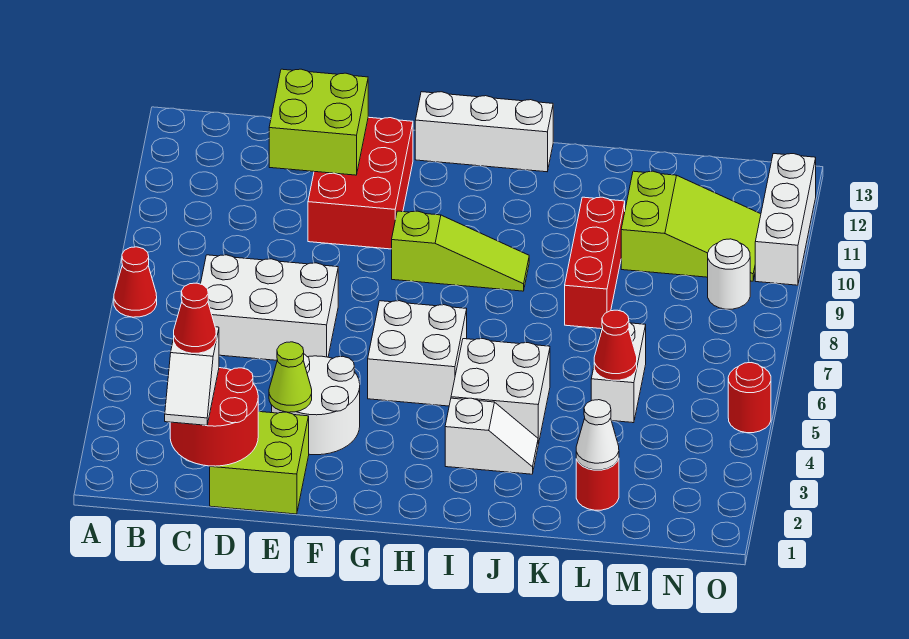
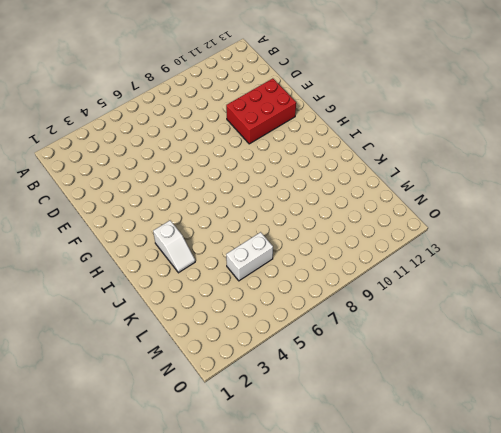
none -> red 1x1 cone [114,247,157,317]
none -> white 2x3 brick [201,255,338,360]
none -> lime 2x2 brick [210,411,309,514]

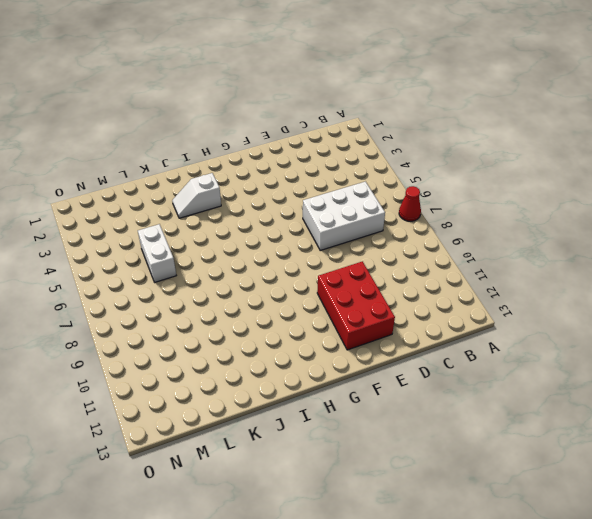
none -> lime 2x2 brick [210,411,309,514]
none -> white 2x2 round brick [272,354,360,455]
none -> white 2x2 brick [368,301,467,406]

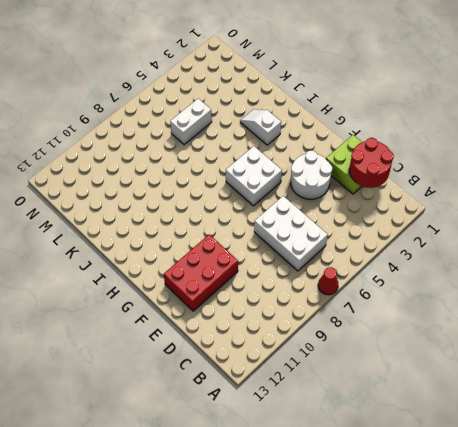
none -> lime 1x3 slope [392,211,529,291]
none -> white 1x3 brick [415,92,553,172]
none -> white 2x2 brick [451,339,550,444]

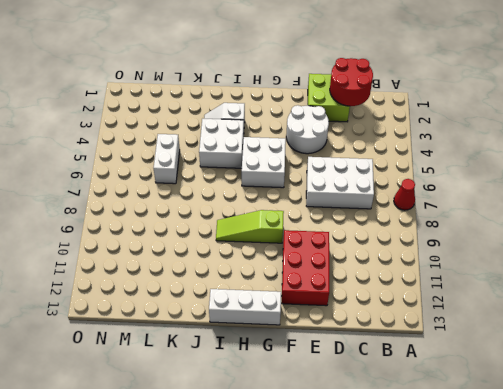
none -> red 1x3 brick [565,197,625,329]
none -> red 1x1 round brick [576,459,619,510]
none -> lime 2x3 slope [621,171,761,281]

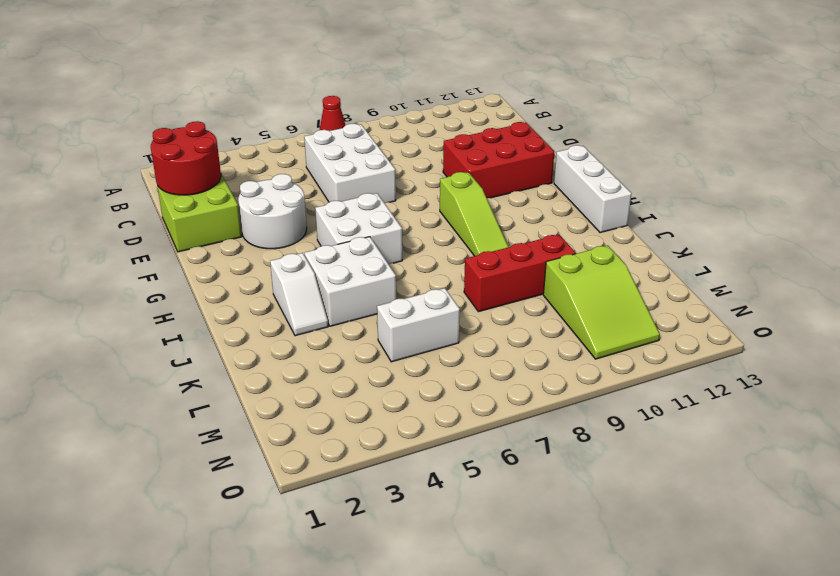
none -> red 1x1 round brick [576,459,619,510]
none -> white 1x1 round brick [708,239,750,309]
none -> red 1x1 round brick [728,363,771,433]

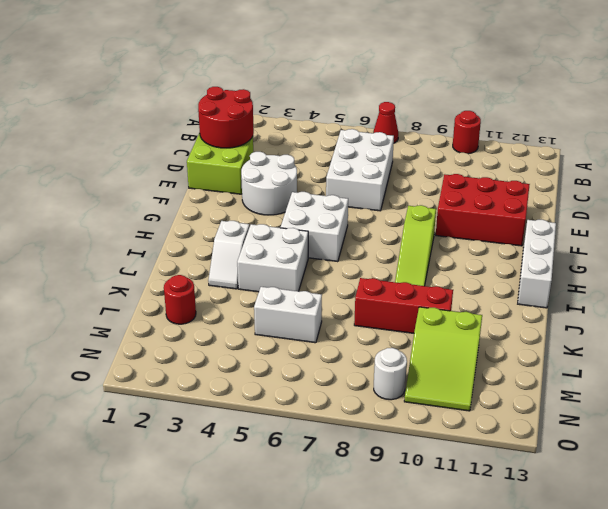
red 1x1 round brick [453,111,481,154] -> red 1x1 round brick moved to [728,363,771,433]
none -> white 1x3 brick [755,154,816,285]
none -> lime 2x2 brick [269,69,368,175]
none -> lime 1x1 cone [269,342,312,412]

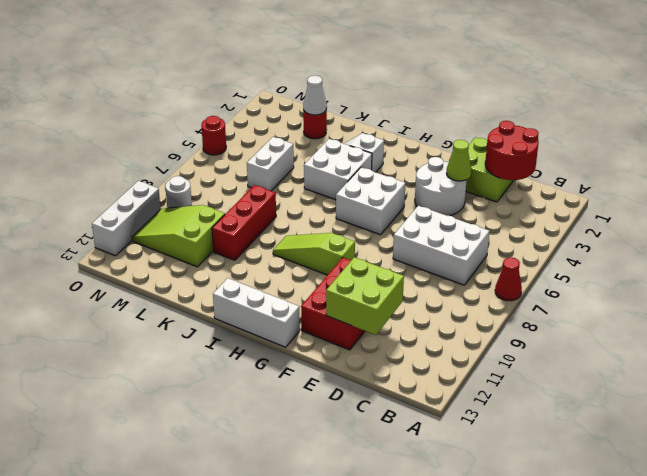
none -> red 1x1 cone [594,310,637,380]
none -> white 1x2 slope [165,327,219,425]
none -> red 1x1 cone [174,283,216,353]

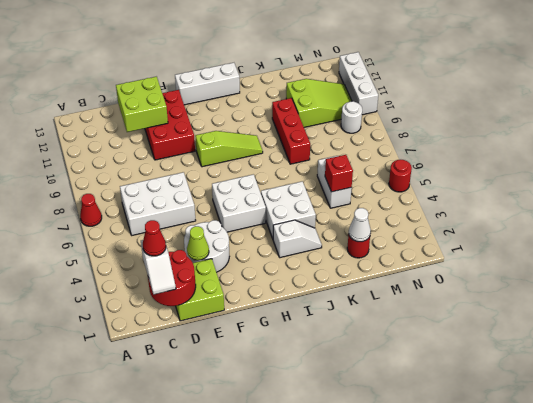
red 1x1 brick [325,155,353,192] -> red 1x1 cone [594,310,637,380]

